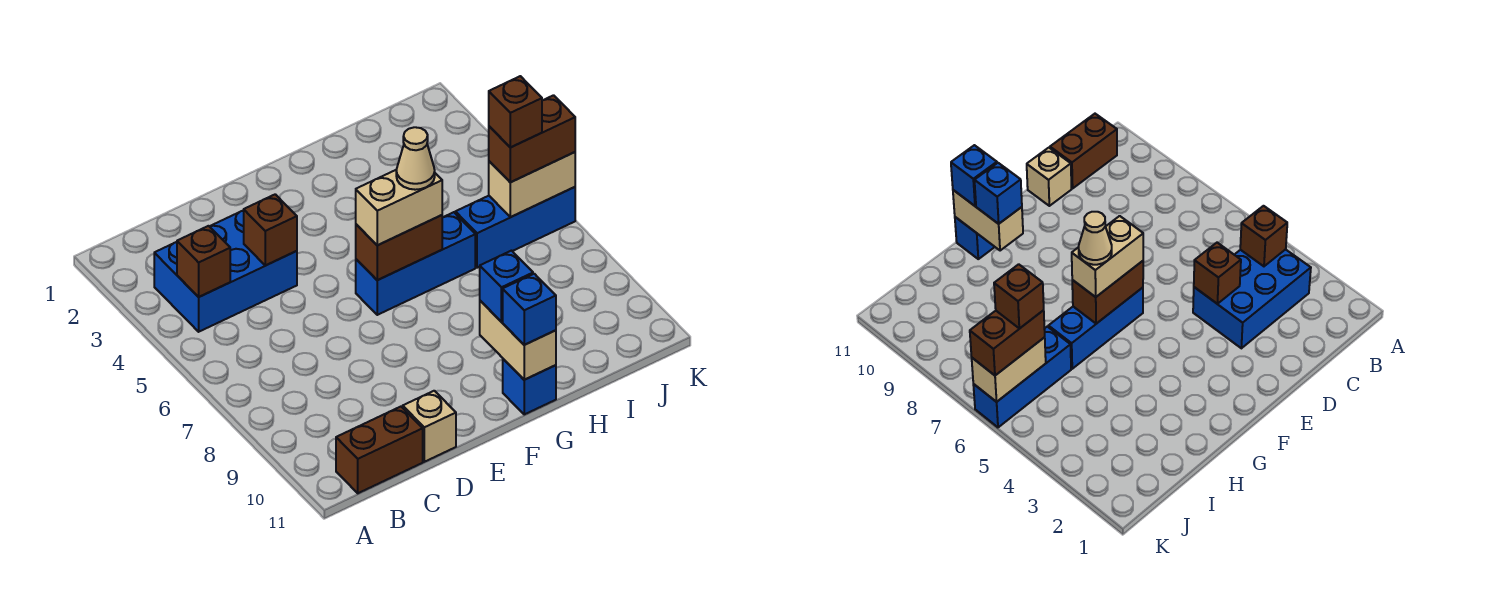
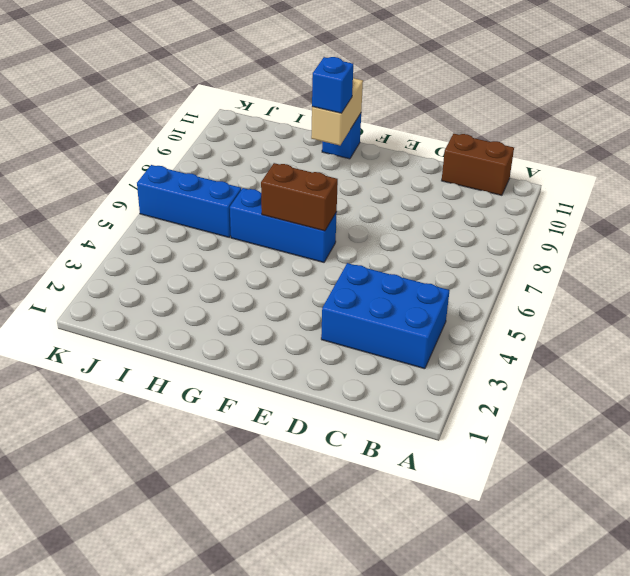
none -> tan 1x1 brick [403,391,456,462]
none -> brown 1x1 brick [177,226,230,297]
none -> brown 1x1 brick [243,194,297,266]

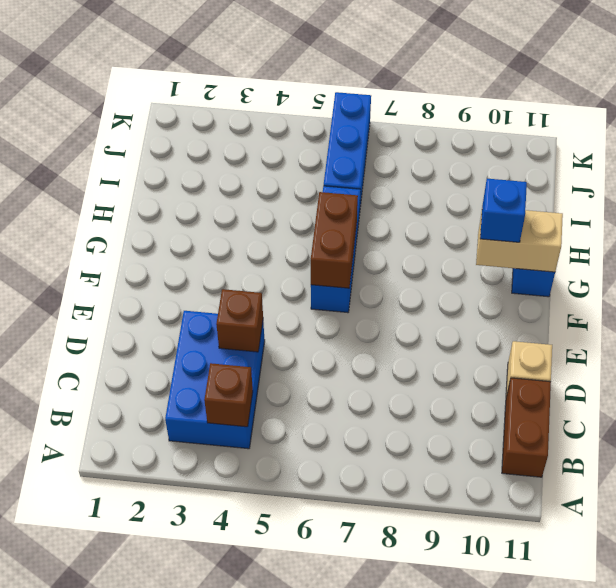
none -> tan 1x2 brick [489,152,575,217]
none -> tan 1x2 brick [356,170,442,245]
none -> blue 1x1 brick [503,274,556,345]

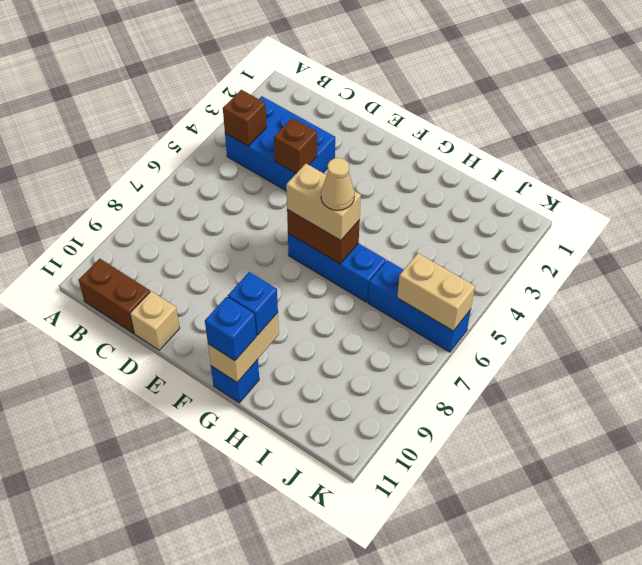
none -> brown 1x2 brick [489,95,575,182]
none -> brown 1x1 brick [489,76,542,147]

